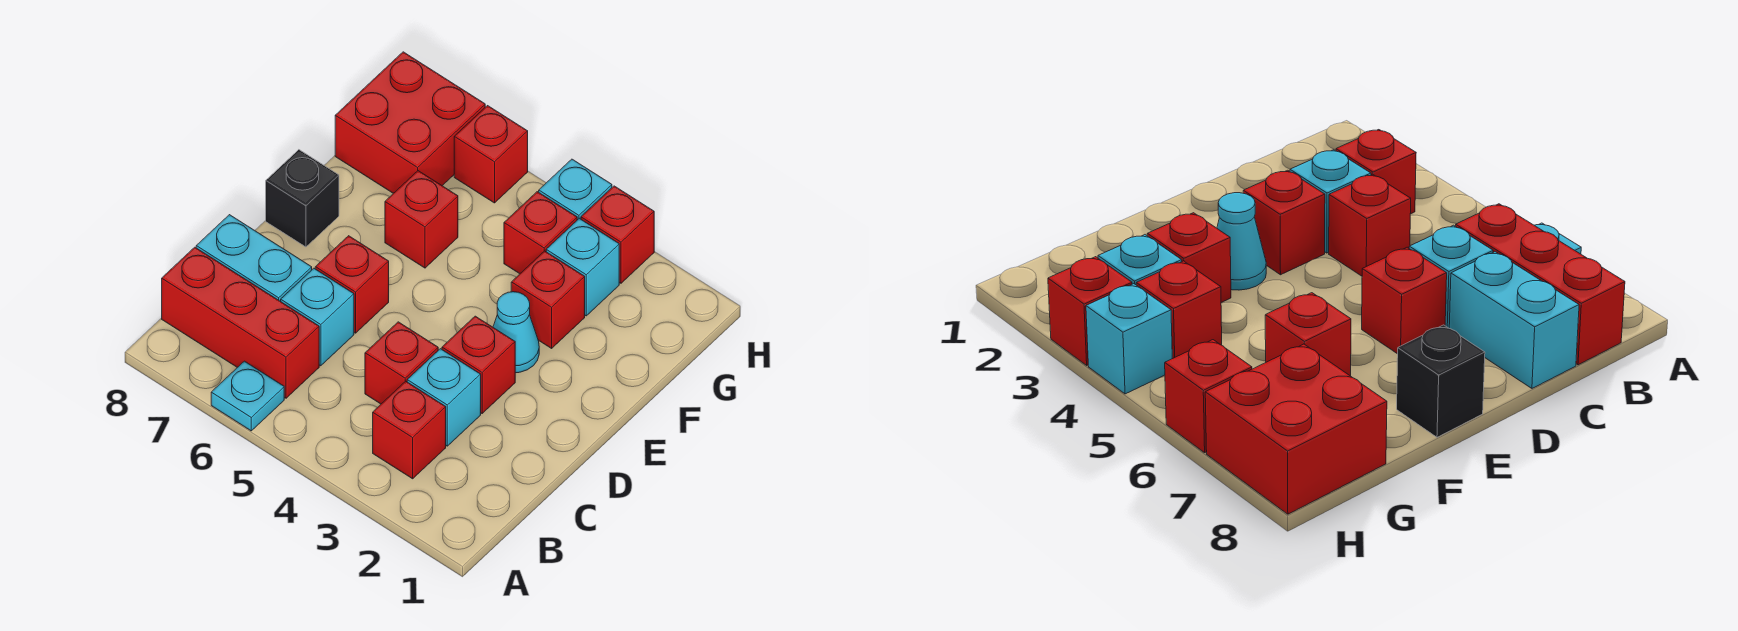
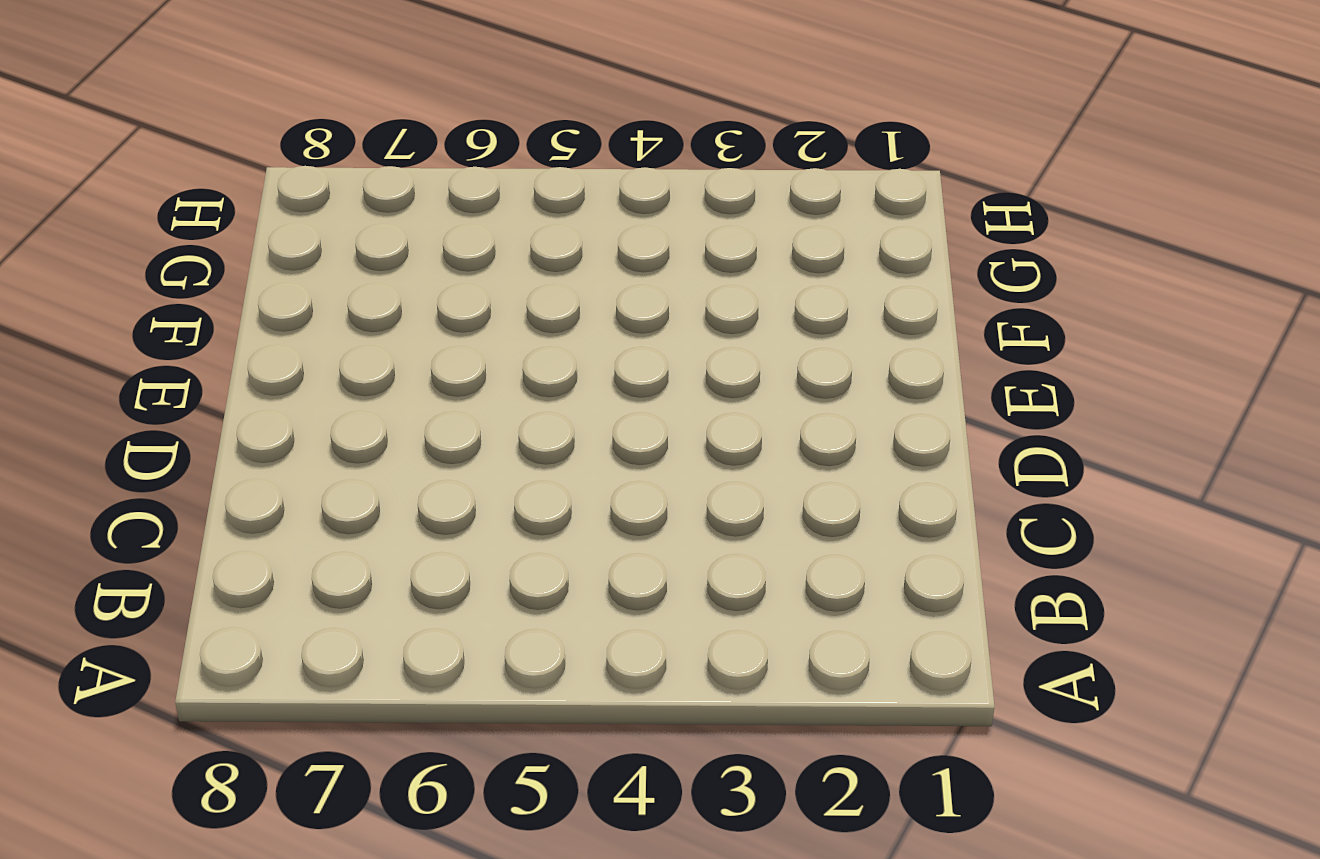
none -> cyan 1x1 plate [211,361,284,431]
none -> red 1x1 brick [373,381,446,479]
none -> red 1x3 brick [162,247,319,398]

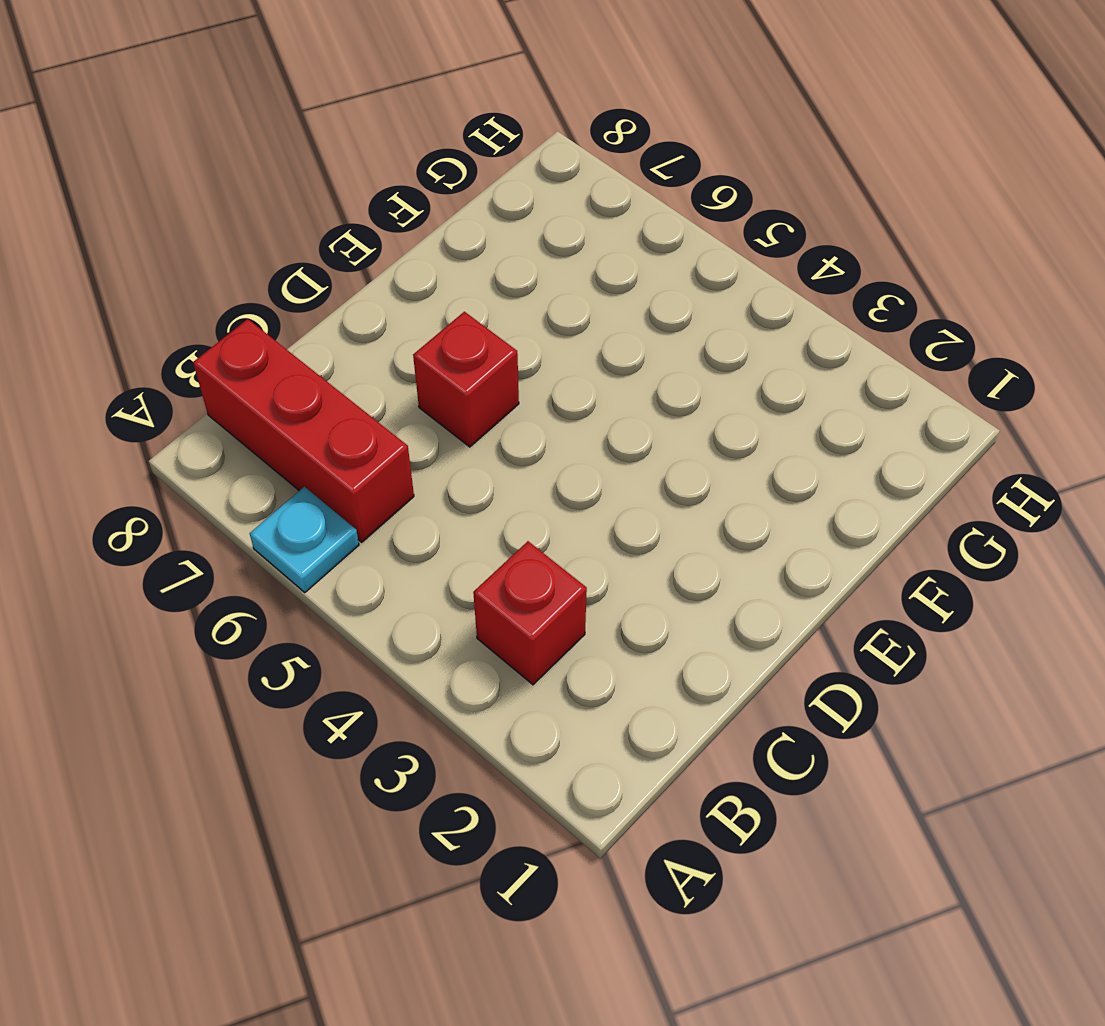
none -> cyan 1x1 brick [407,349,481,446]
none -> red 1x1 brick [365,322,438,404]
none -> cyan 1x1 brick [281,268,354,366]

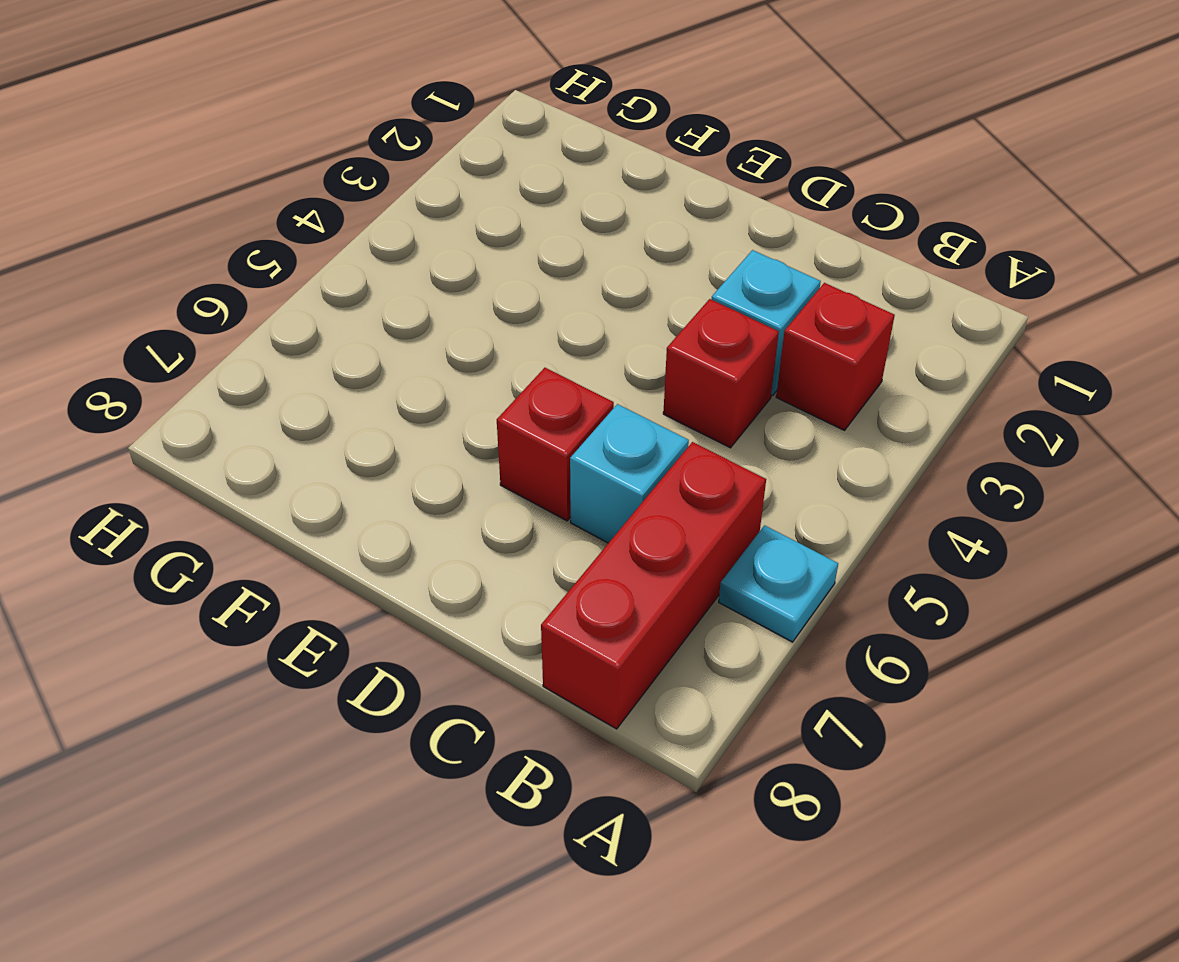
none -> cyan 1x2 brick [196,215,312,302]
none -> red 1x1 brick [442,316,515,413]
none -> cyan 1x1 cone [493,292,539,373]

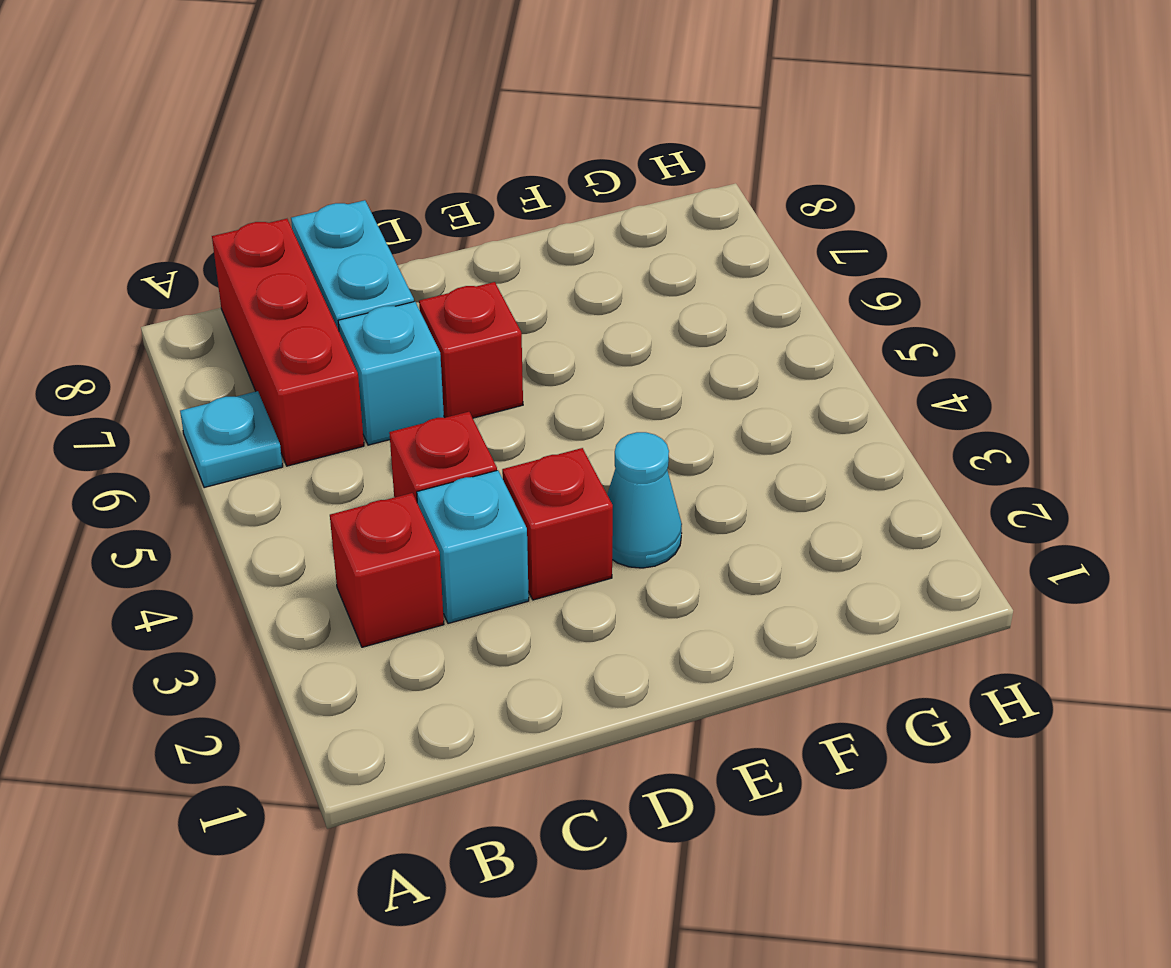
none -> black 1x1 brick [266,150,339,247]
none -> red 1x1 brick [511,251,585,348]
none -> red 1x1 brick [385,171,458,268]

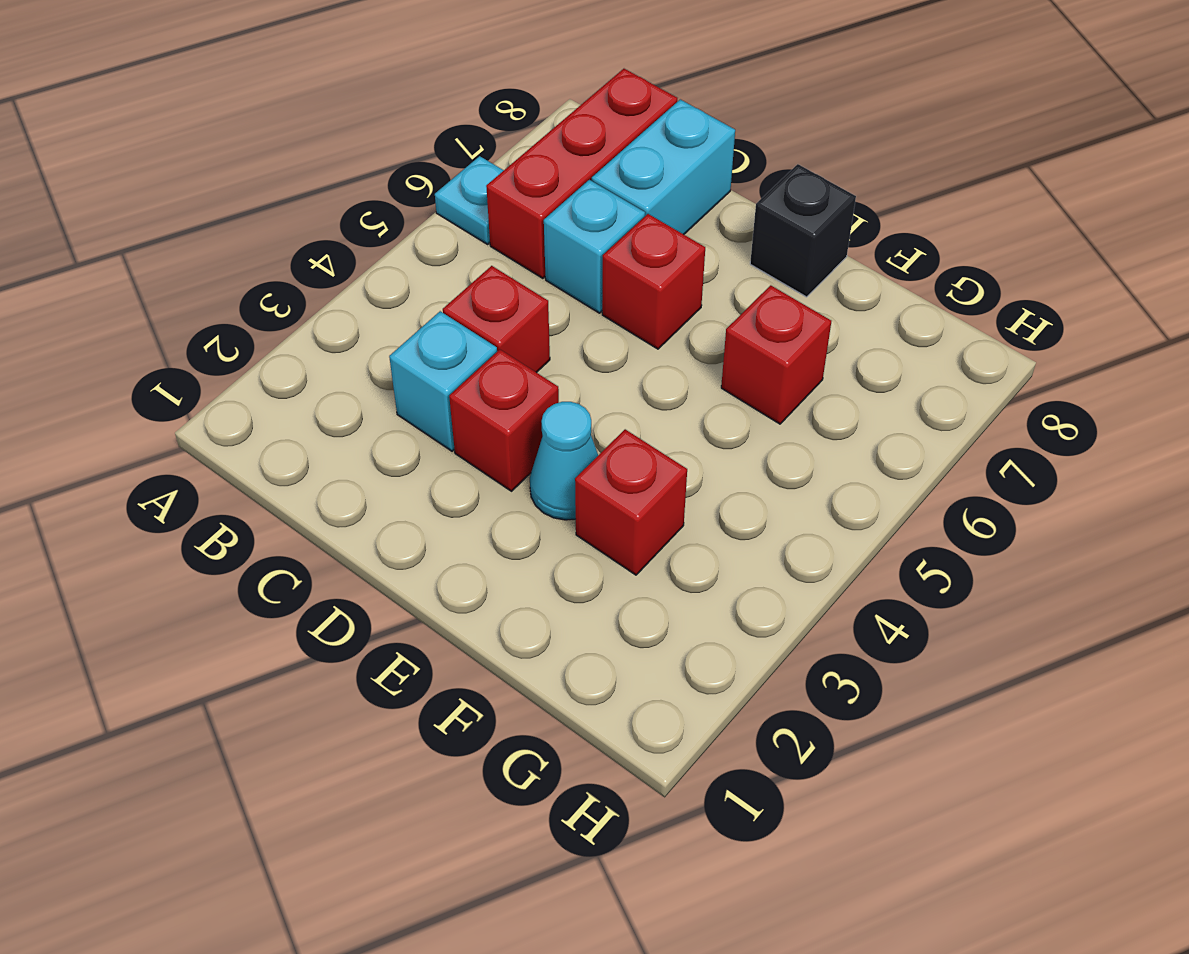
none -> red 1x1 brick [373,381,446,479]
none -> cyan 1x1 brick [546,218,619,316]
none -> red 1x1 brick [504,192,577,274]

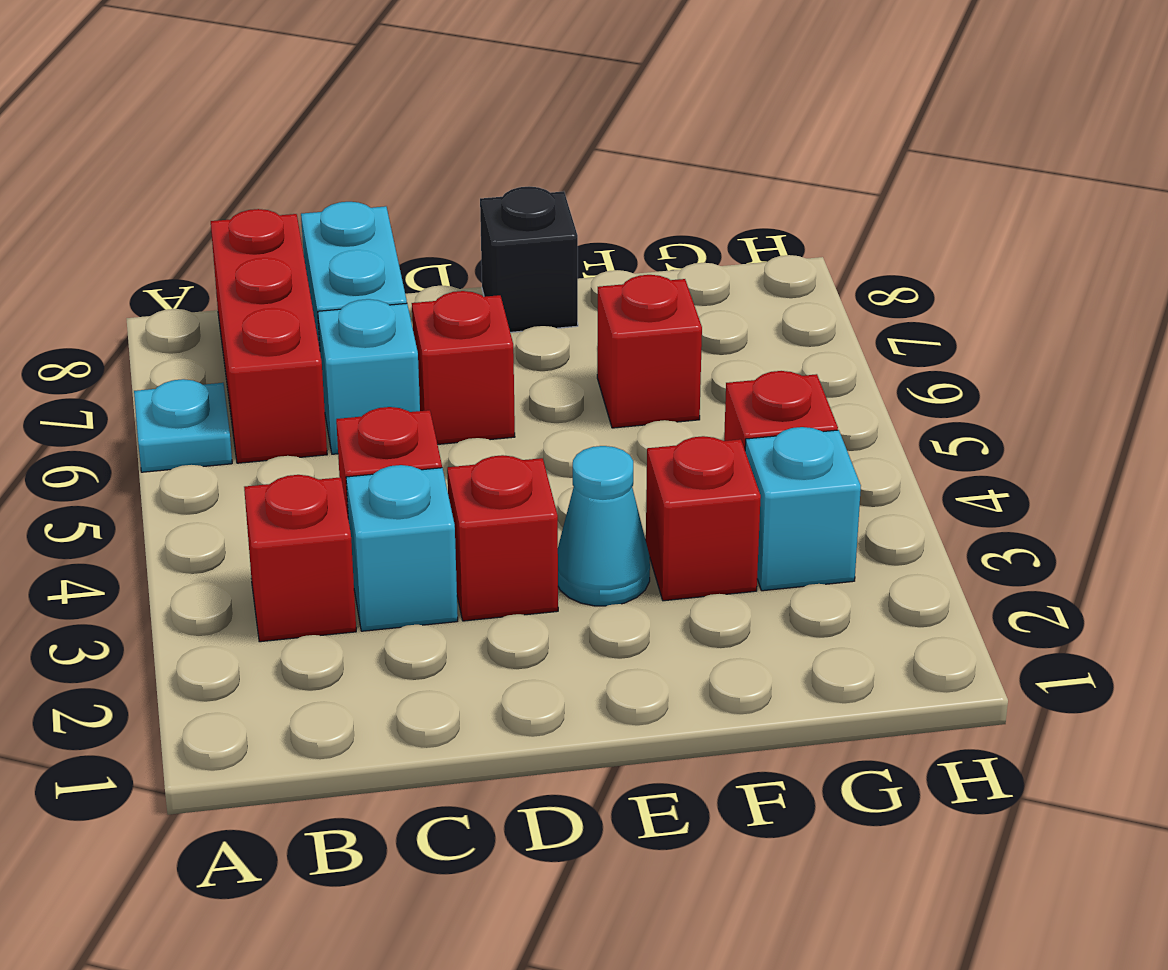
none -> red 2x2 brick [335,52,485,193]
none -> red 1x1 brick [581,186,654,283]
none -> cyan 1x1 brick [539,159,612,220]

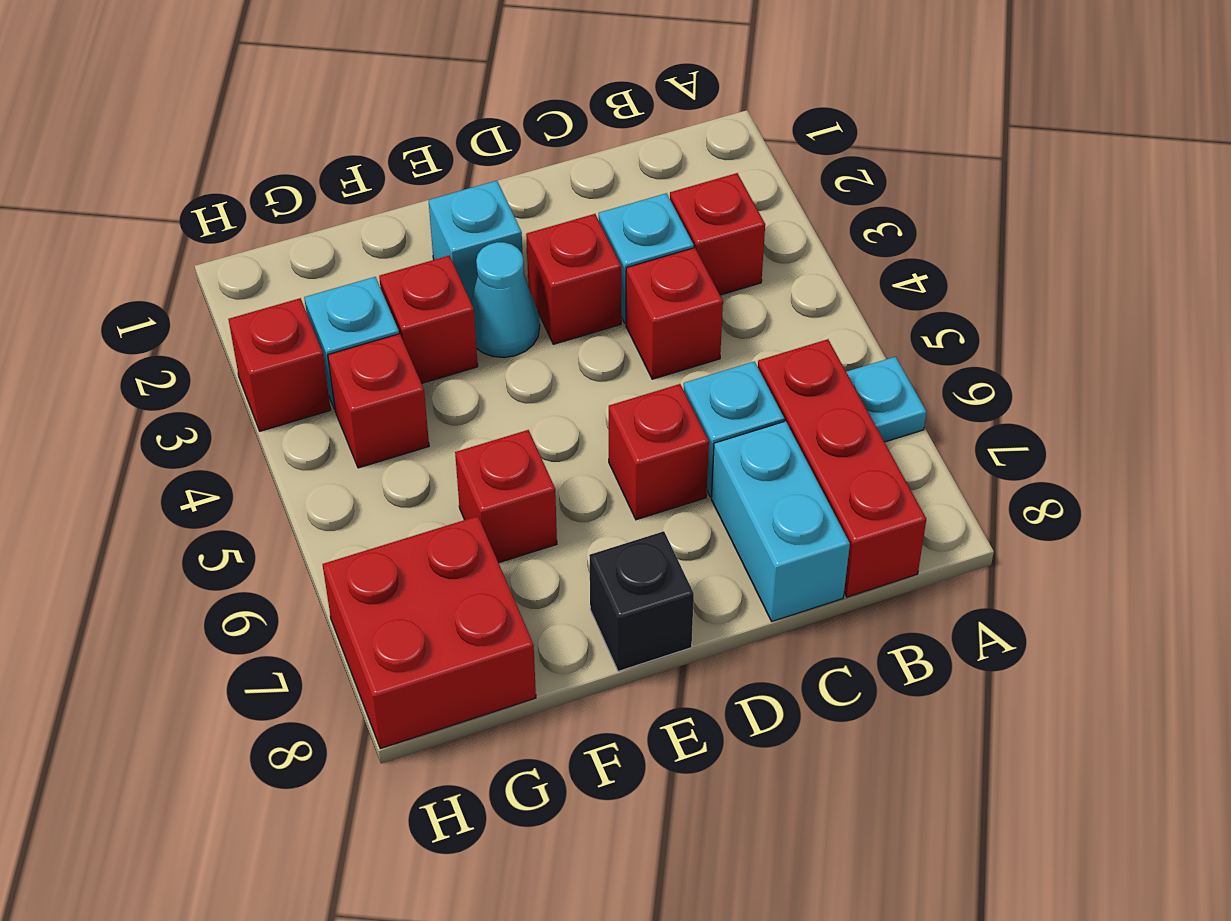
cyan 1x1 brick [429,181,523,301] -> cyan 1x1 brick moved to [539,159,612,220]
none -> red 1x1 brick [454,106,528,203]

